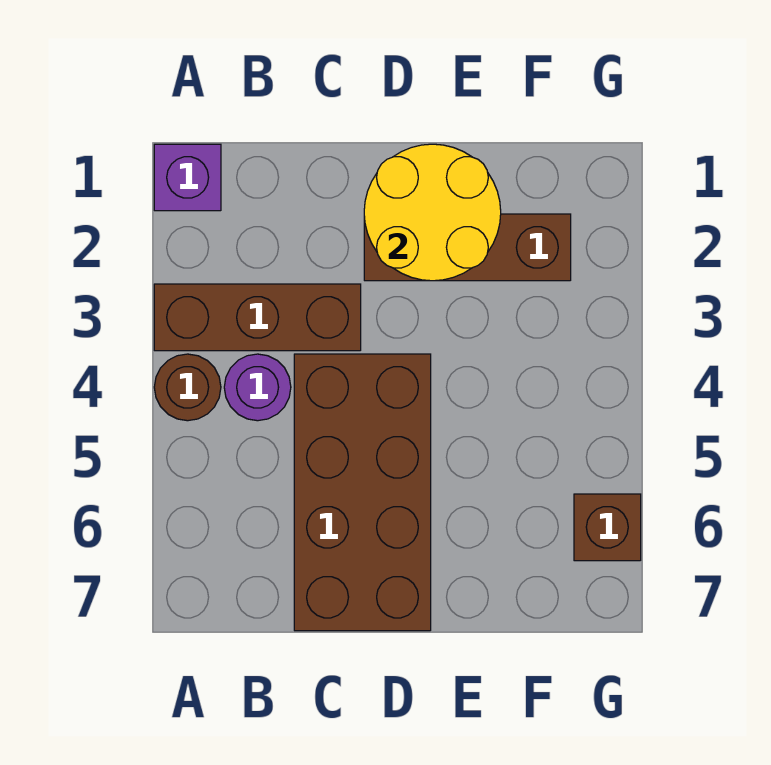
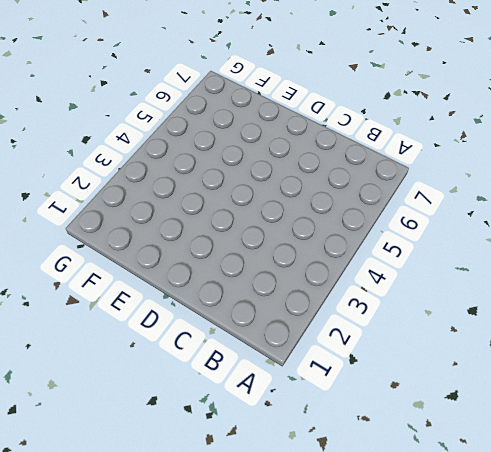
none -> purple 1x1 brick [154,144,221,211]
none -> brown 1x3 brick [154,284,361,351]

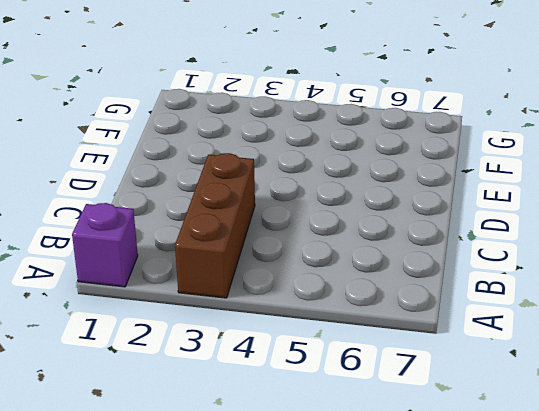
none -> brown 1x1 round brick [154,354,221,421]
none -> purple 1x1 round brick [224,354,291,421]

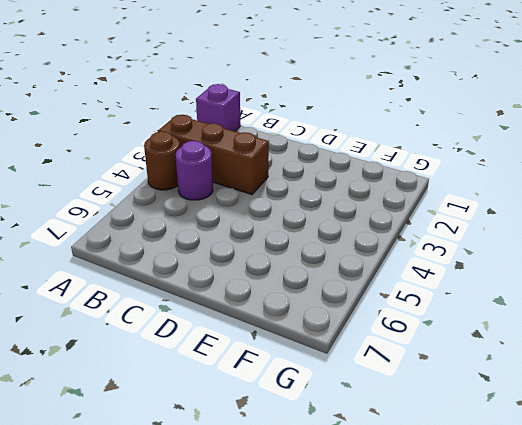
none -> brown 2x4 brick [294,354,431,631]
none -> brown 1x3 brick [364,214,571,281]

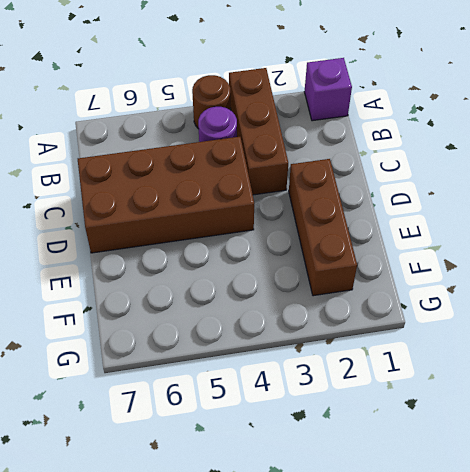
none -> brown 1x1 brick [574,494,641,561]
none -> yellow 2x2 round brick [364,144,501,281]

